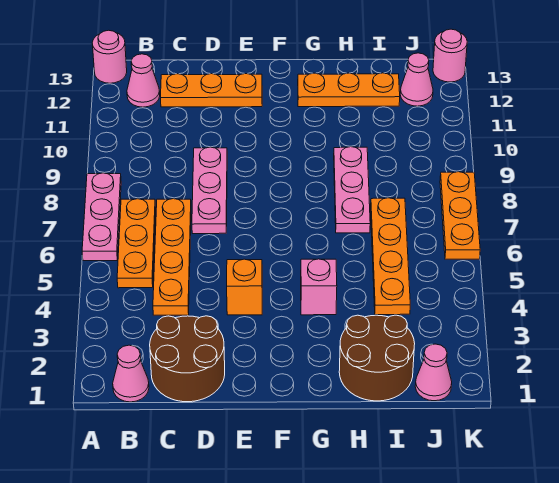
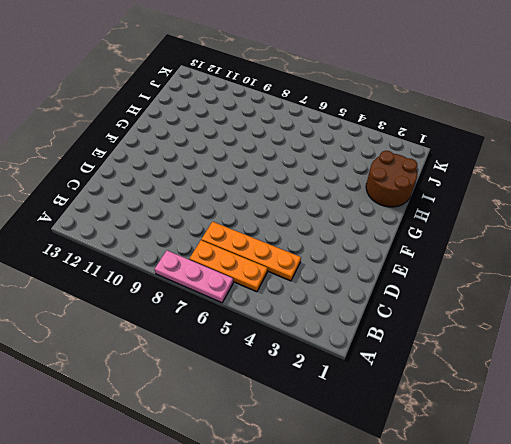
none -> pink 1x1 round brick [92,30,127,83]
none -> pink 1x1 cone [113,345,149,402]
none -> pink 1x1 cone [127,54,160,107]

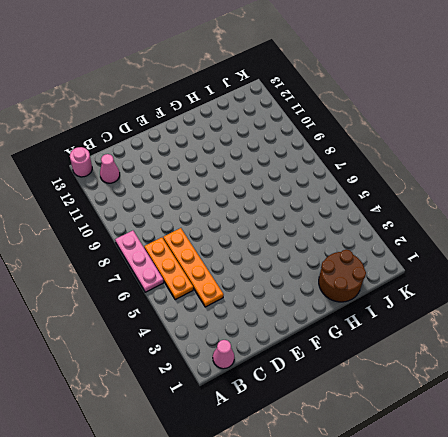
none -> brown 2x2 round brick [150,316,225,402]
none -> orange 1x3 plate [161,74,262,107]
none -> pink 1x3 plate [192,147,227,234]

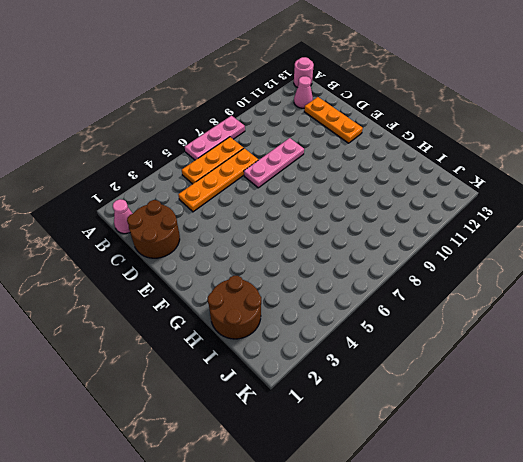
none -> orange 1x1 brick [227,259,262,315]
none -> pink 1x1 brick [301,259,337,315]
none -> orange 1x3 plate [298,73,400,107]

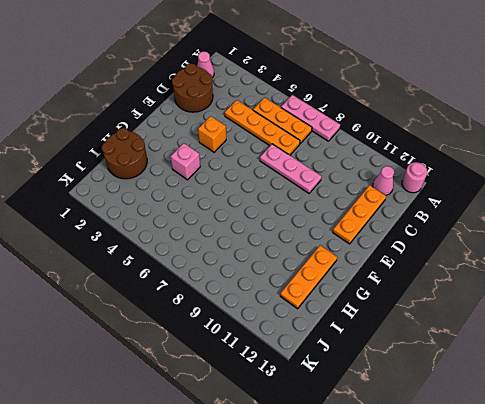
none -> pink 1x3 plate [334,147,370,233]
none -> orange 1x4 plate [371,198,410,315]
none -> pink 1x1 cone [415,344,452,401]

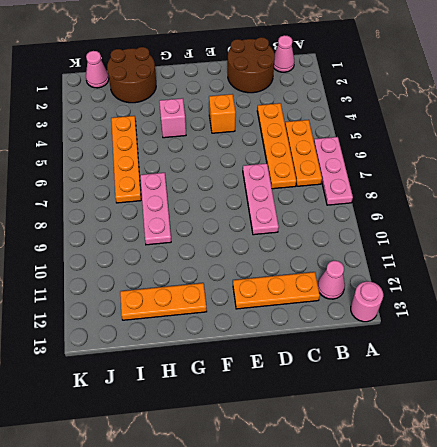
none -> pink 1x1 cone [400,53,433,106]
none -> orange 1x3 plate [440,172,480,259]
none -> pink 1x1 round brick [433,29,467,82]

